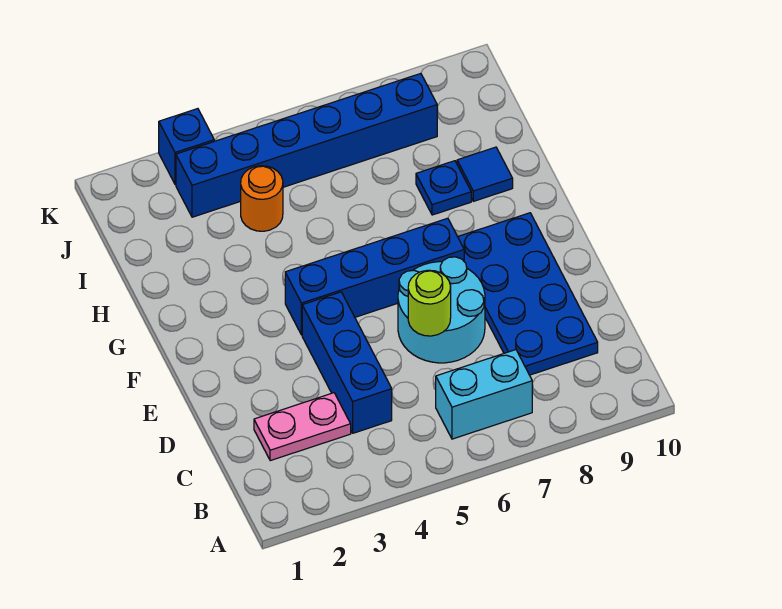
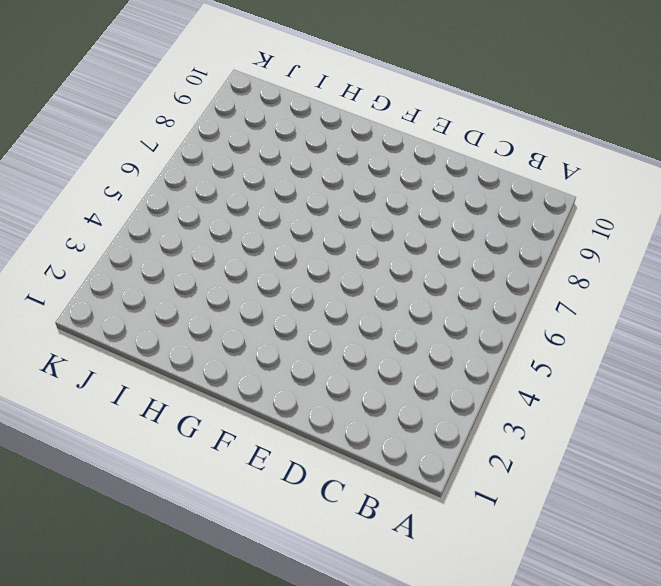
none -> cyan 1x2 brick [436,350,532,439]
none -> pink 1x2 plate [254,393,351,461]
none -> blue 1x3 brick [302,292,392,433]

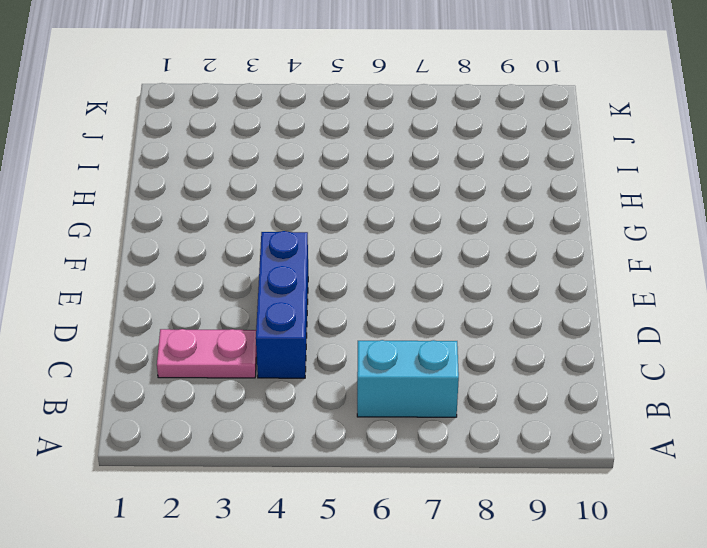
none -> blue 2x4 plate [458,213,598,375]
none -> cyan 2x2 round brick [398,257,485,363]
none -> blue 1x4 brick [285,218,464,335]

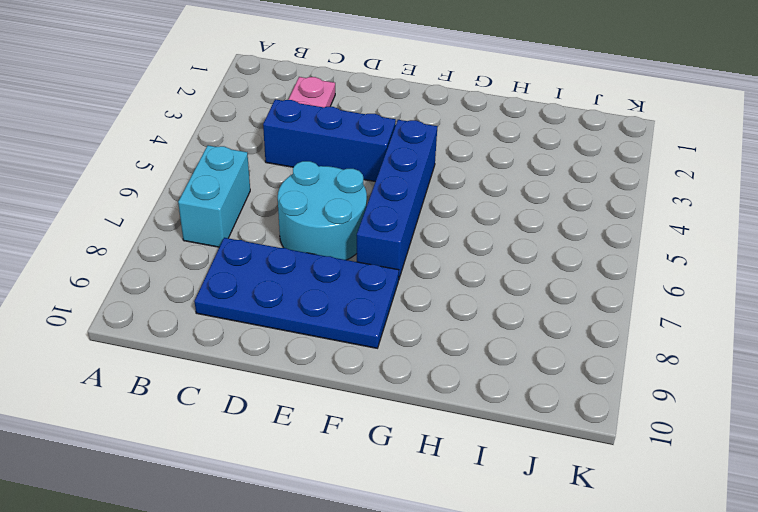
none -> blue 1x1 plate [416,161,471,215]
none -> blue 1x1 tile [457,147,513,201]
none -> orange 1x1 round brick [241,166,283,231]

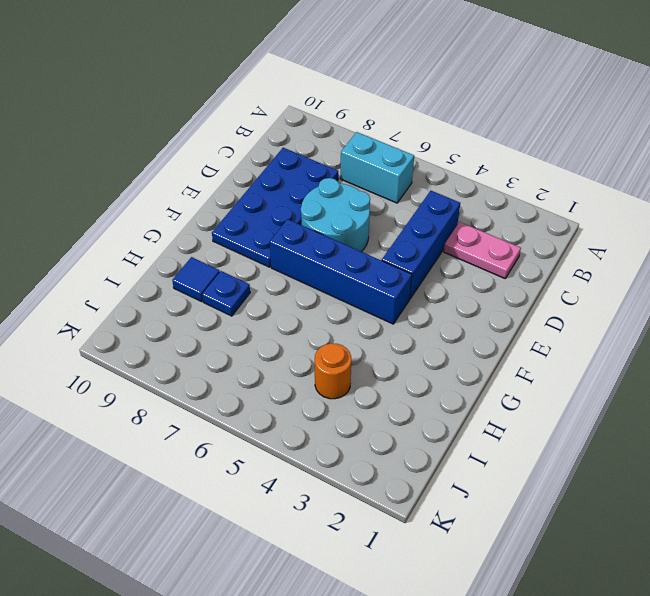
none -> blue 1x6 brick [176,74,437,217]
none -> blue 1x1 brick [159,109,214,184]
none -> lime 1x1 round brick [408,270,451,336]

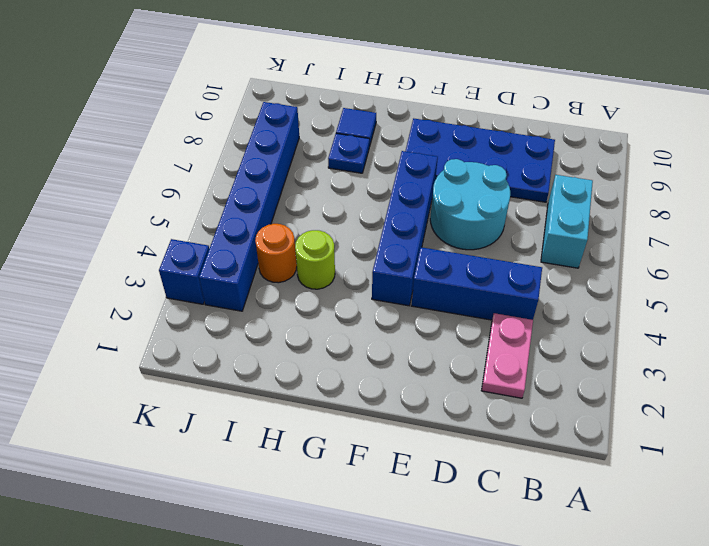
lime 1x1 round brick [295,230,335,289] -> lime 1x1 round brick moved to [408,270,451,336]

